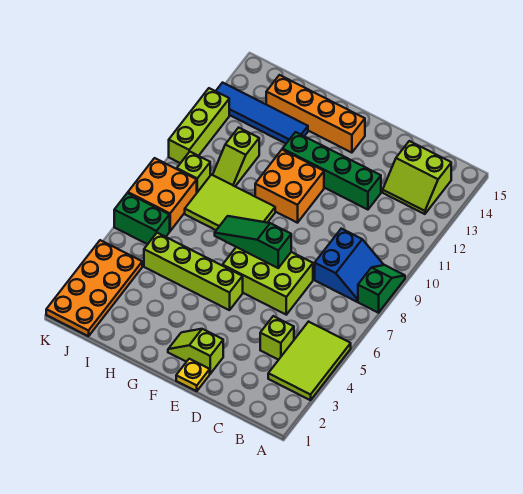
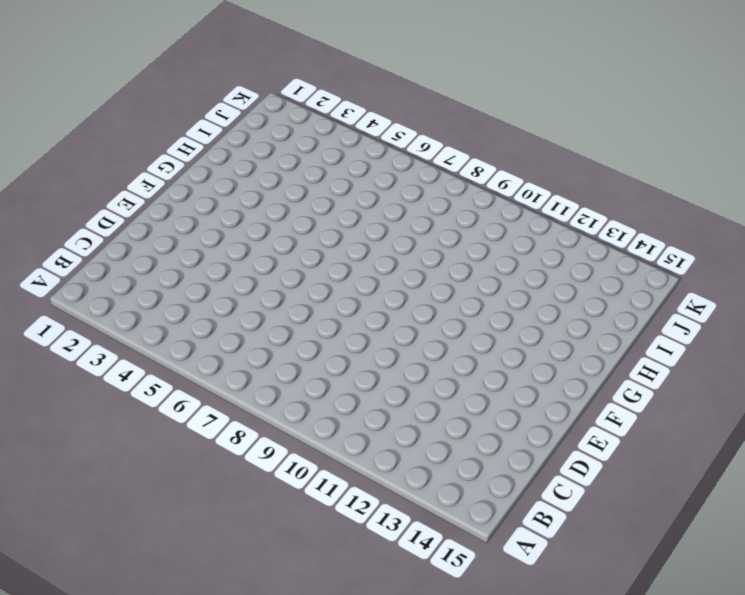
none -> lime 2x3 tile [268,322,351,400]
none -> green 1x2 slope [358,265,405,313]
none -> blue 2x2 slope [315,229,383,302]

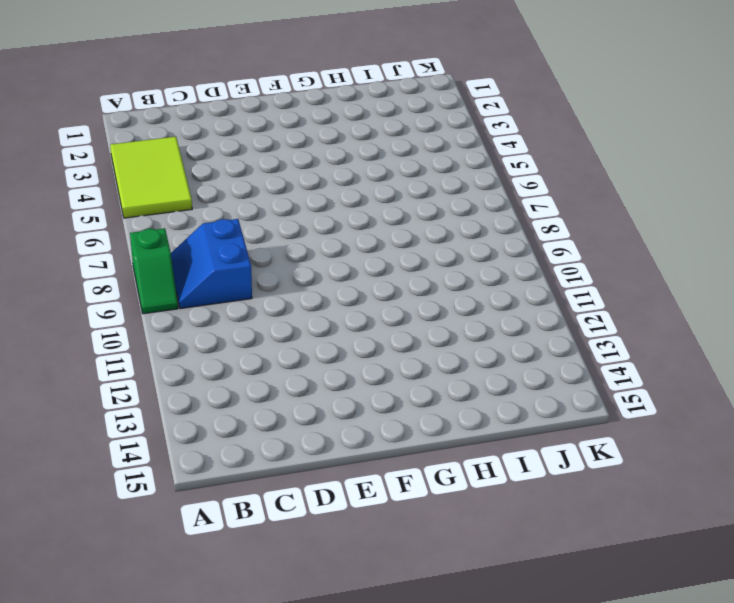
none -> lime 2x2 slope [383,141,451,214]
none -> lime 1x1 brick [260,316,294,360]
none -> lime 2x3 brick [223,247,313,315]

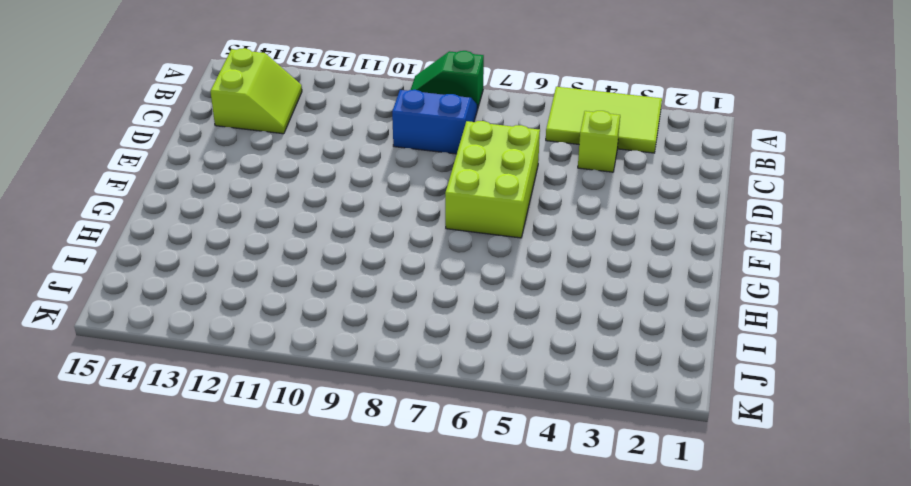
none -> green 1x4 brick [283,132,381,210]
none -> yellow 1x1 plate [176,359,210,391]
none -> lime 1x2 slope [168,329,223,374]

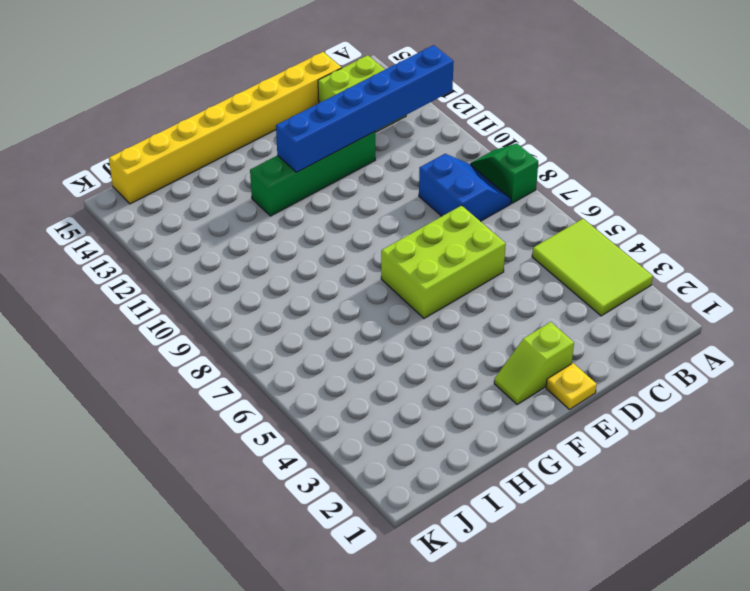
blue 1x6 brick [276,45,454,172] -> none
yellow 1x8 brick [109,52,342,204] -> none
none -> lime 1x1 brick [260,316,294,360]
none -> lime 1x4 brick [144,233,243,310]
none -> orange 2x2 brick [255,150,324,223]

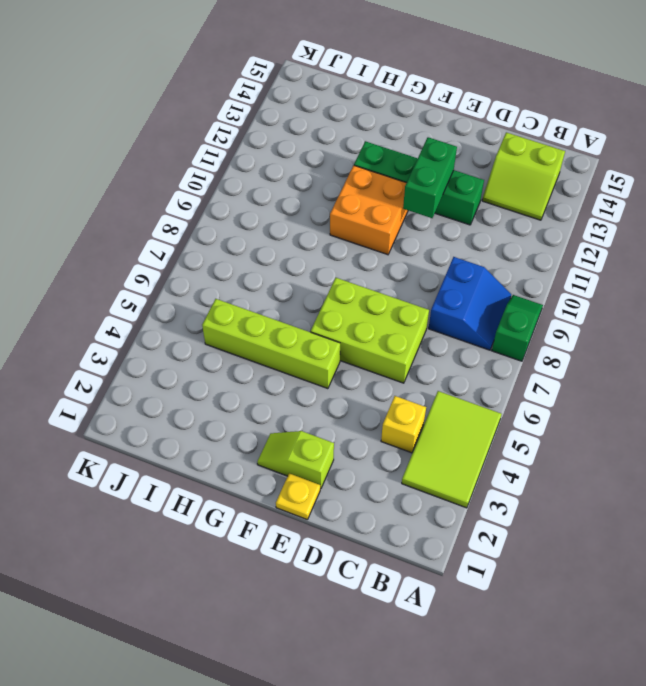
yellow 1x1 brick [381,396,426,453] -> lime 1x1 brick [260,316,294,360]
green 1x2 brick [403,137,457,218] -> green 1x2 brick turned to [114,193,170,244]
none -> orange 1x4 brick [266,75,365,153]
none -> lime 2x3 tile [185,175,275,230]
none -> blue 1x4 tile [216,83,308,143]

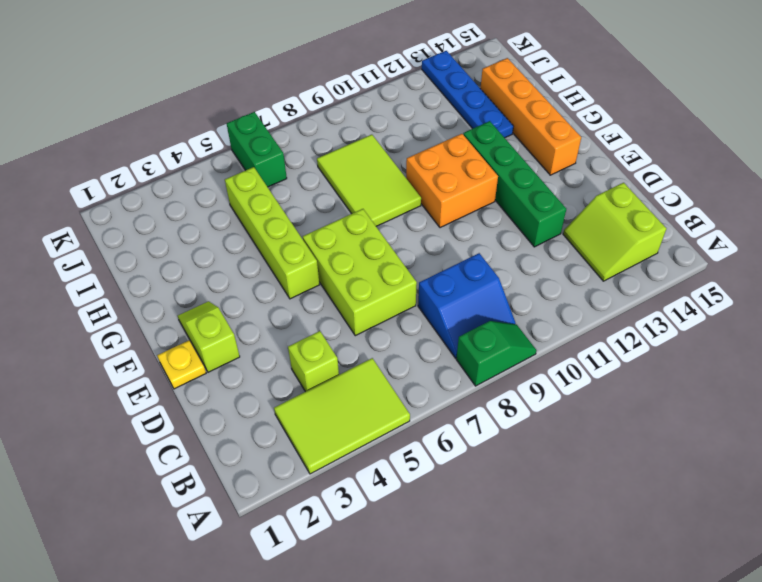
blue 1x4 plate [422,51,513,138] -> blue 1x4 tile [216,83,308,143]
none -> lime 1x2 slope [213,128,259,186]
none -> orange 2x4 plate [46,240,142,336]
none -> orange 2x2 brick [128,158,197,231]

